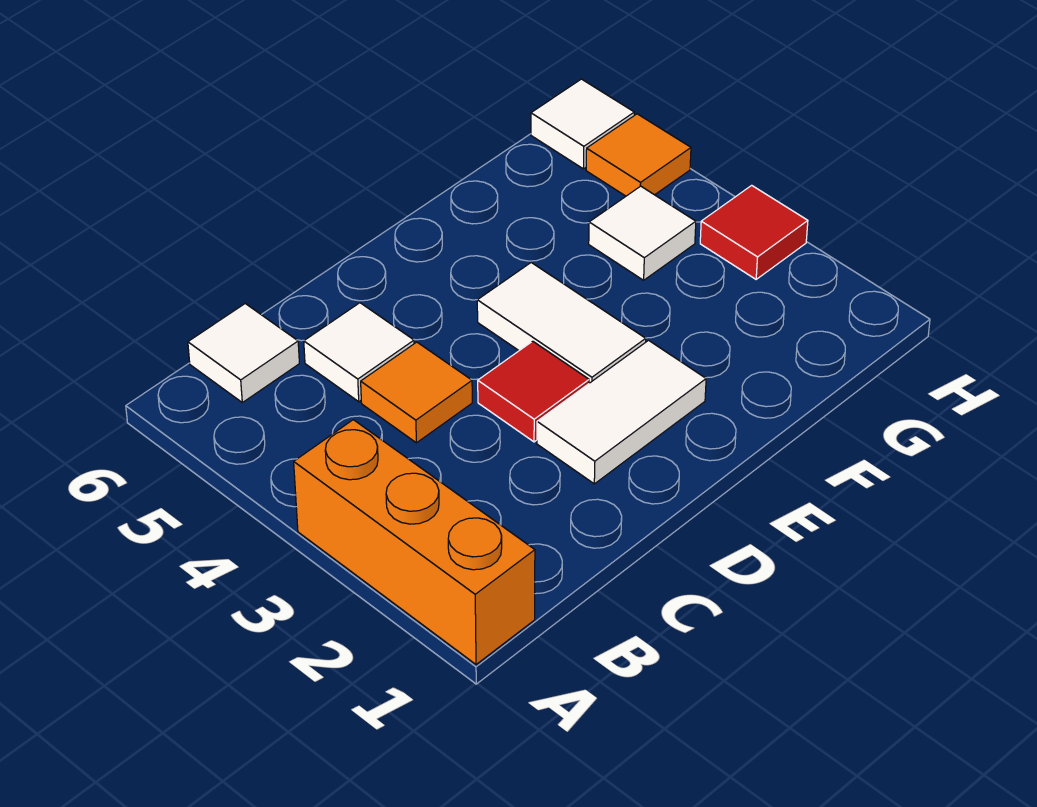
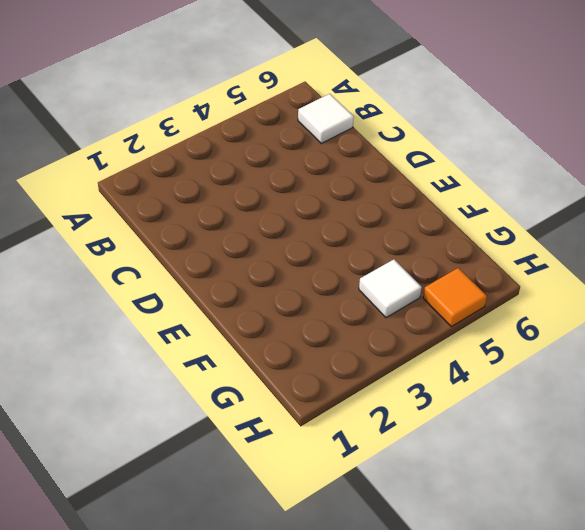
none -> orange 1x3 brick [294,420,535,664]
none -> orange 1x1 tile [361,342,472,443]

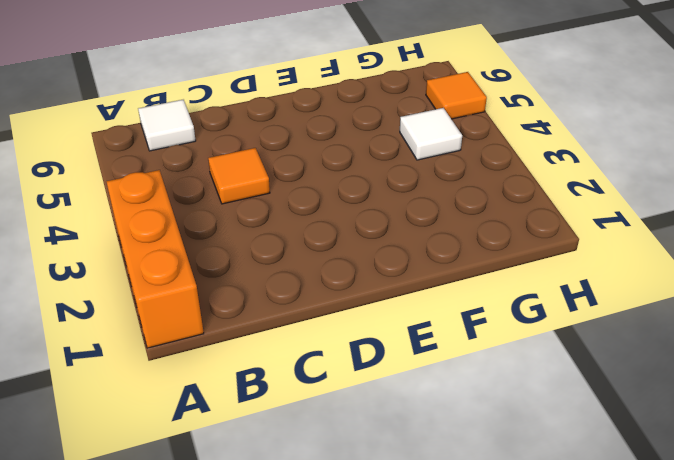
none -> white 1x1 tile [304,303,414,402]
none -> white 1x2 tile [537,340,706,484]

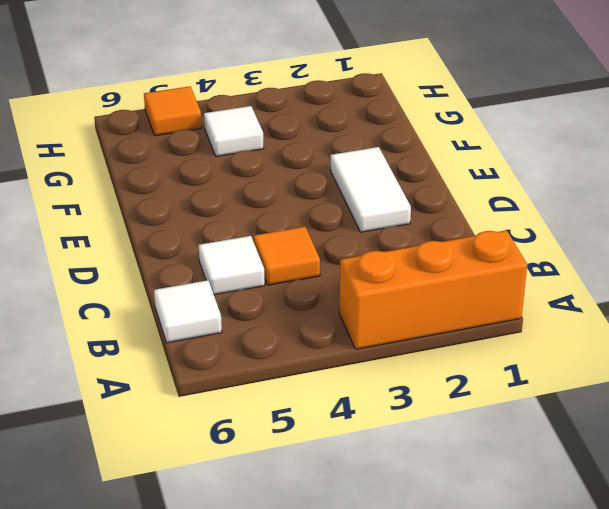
none -> red 1x1 tile [478,341,589,442]
none -> white 1x2 tile [477,263,646,383]

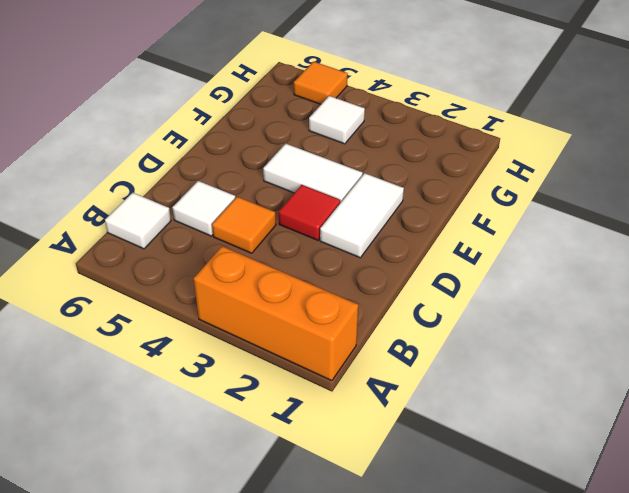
none -> red 1x1 tile [700,185,808,279]
none -> white 1x1 tile [531,79,634,169]

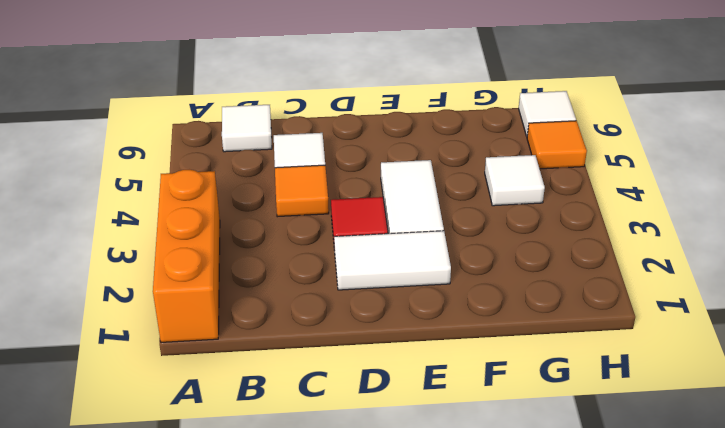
none -> red 1x1 tile [700,185,808,279]

